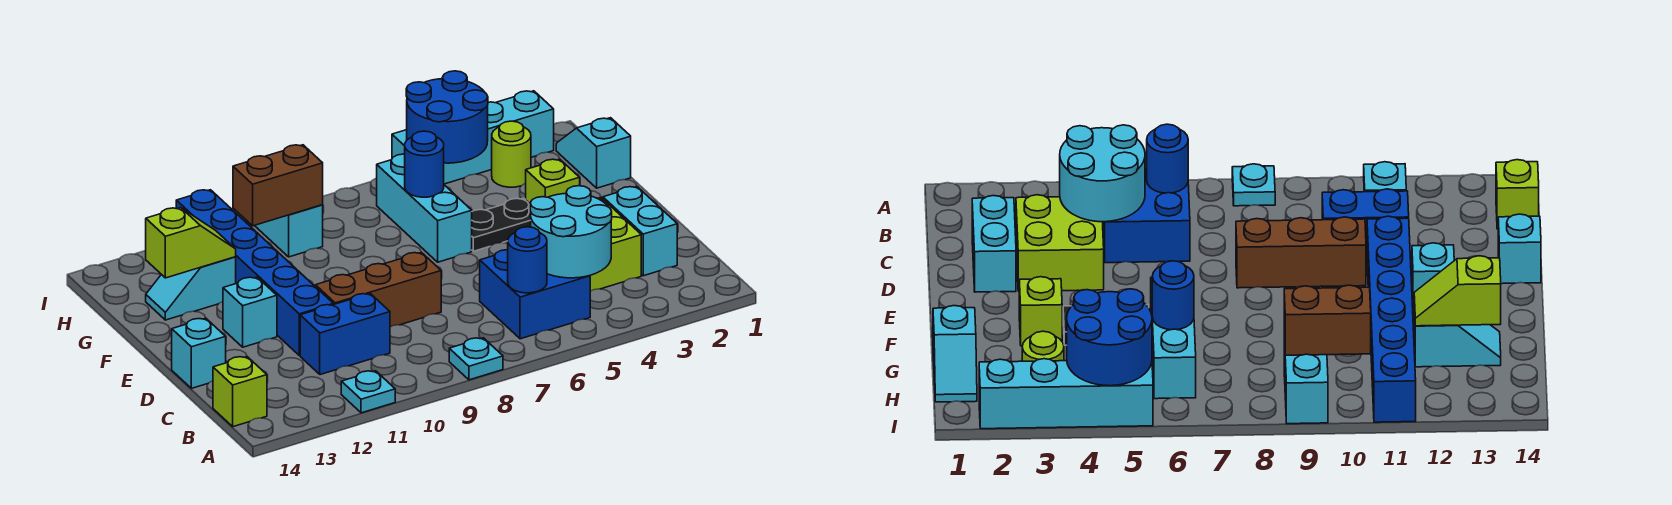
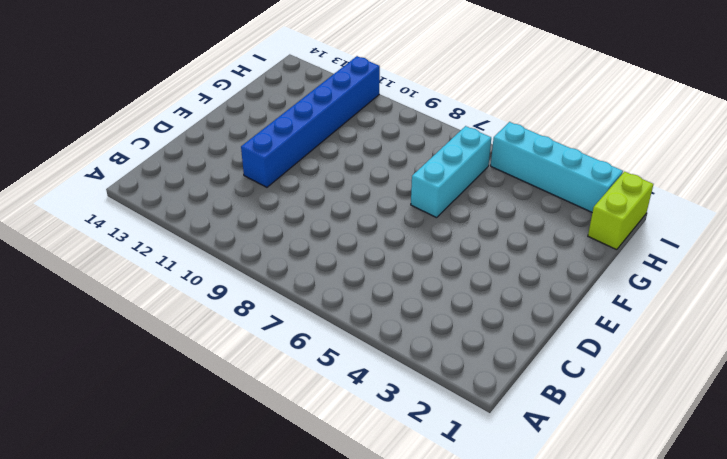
lime 1x2 brick [588,172,653,250] -> cyan 1x2 slope [556,118,631,188]
none -> cyan 1x1 plate [449,338,503,380]
none -> cyan 1x1 plate [341,371,395,413]
none -> blue 2x2 brick [480,250,590,339]

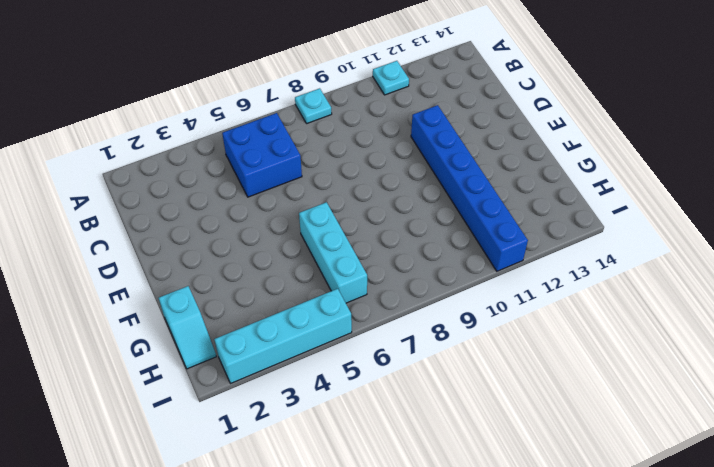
none -> lime 1x1 brick [213,357,267,427]
none -> cyan 1x2 brick [603,187,677,276]
none -> lime 2x2 brick [590,198,641,291]

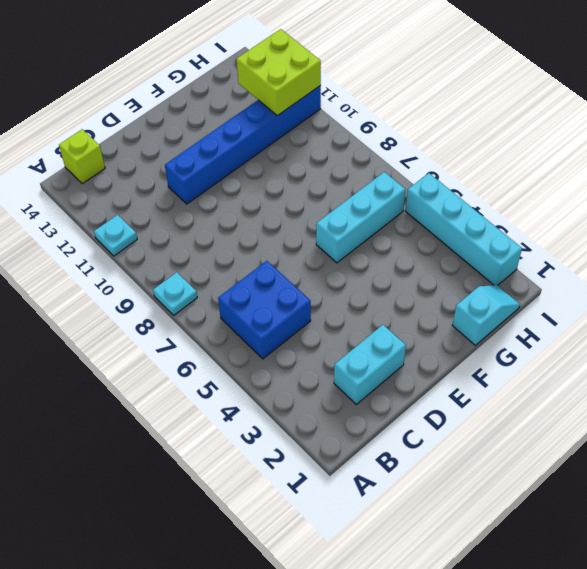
lime 2x2 brick [237,29,321,116] -> lime 2x2 brick moved to [590,198,641,291]
none -> blue 1x2 brick [300,294,390,375]
none -> brown 1x3 brick [315,252,441,327]
none -> cyan 1x1 brick [172,318,226,388]

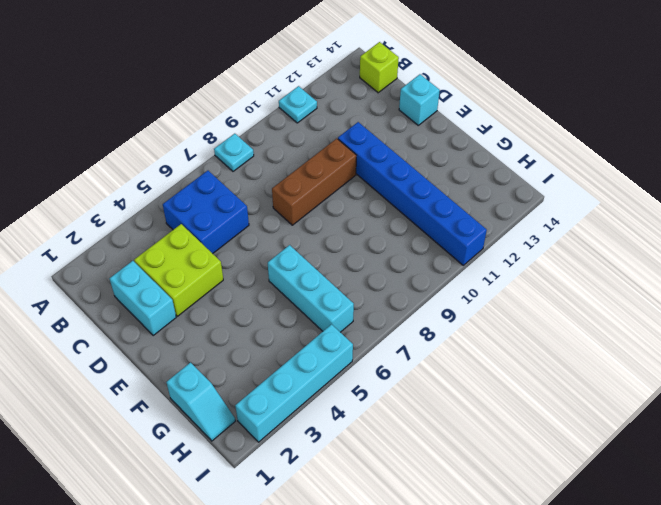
none -> blue 1x2 brick [300,294,390,375]
none -> cyan 1x1 brick [223,277,277,347]
none -> lime 1x1 brick [526,159,580,203]

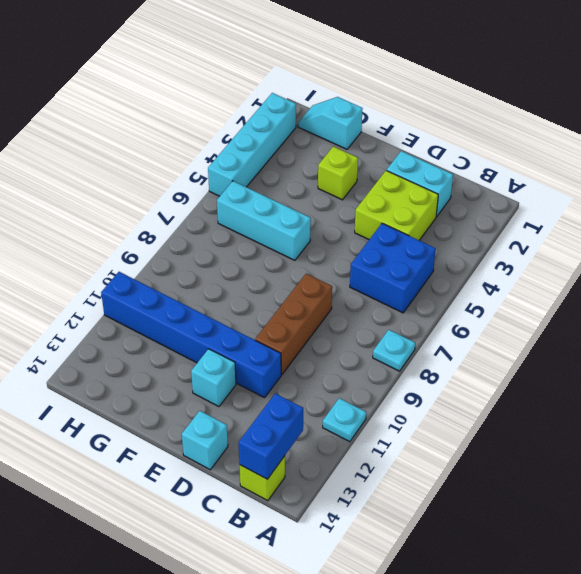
blue 1x2 brick [238,393,303,479] -> blue 1x2 brick moved to [300,294,390,375]
none -> black 1x2 plate [472,198,531,251]
none -> cyan 1x2 slope [146,257,236,320]
none -> lime 1x1 round brick [492,121,531,187]

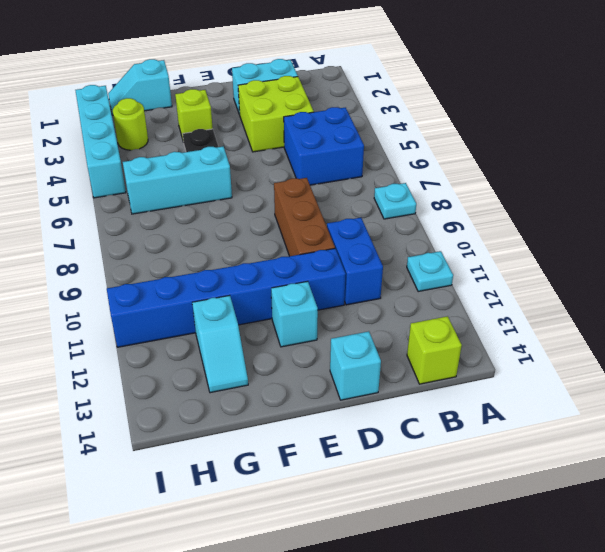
none -> cyan 1x2 brick [255,205,323,257]
none -> cyan 2x2 round brick [530,186,612,278]
none -> blue 1x1 round brick [508,227,547,293]

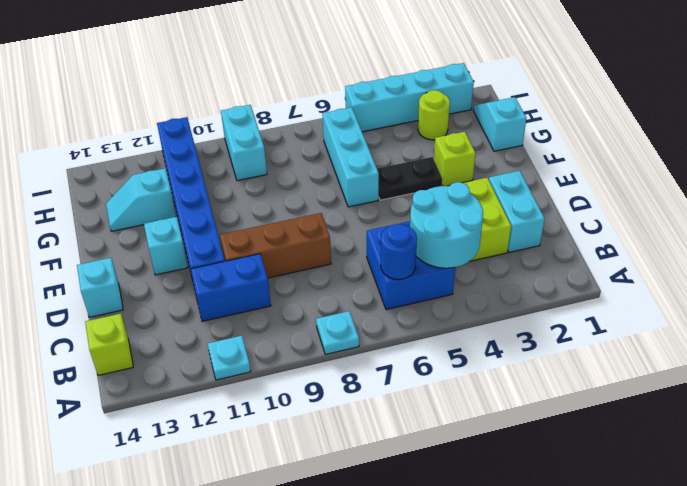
none -> blue 1x1 round brick [405,131,444,197]
none -> lime 1x2 slope [146,208,236,278]
none -> blue 2x2 round brick [406,71,488,163]

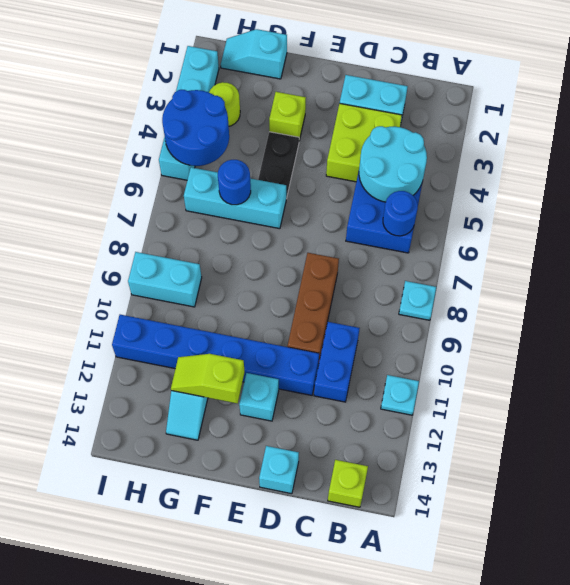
lime 1x2 slope [171,354,245,403] -> lime 1x2 slope turned to [146,208,236,278]
none -> brown 1x2 brick [233,145,323,226]

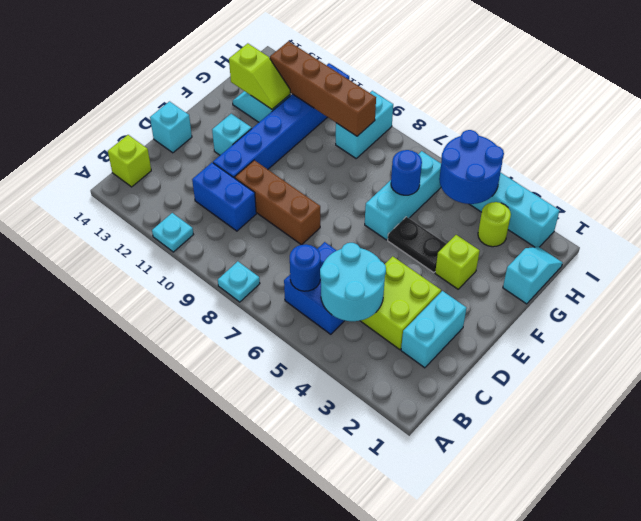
brown 1x4 brick [270,41,376,136] -> brown 1x2 brick [233,145,323,226]

